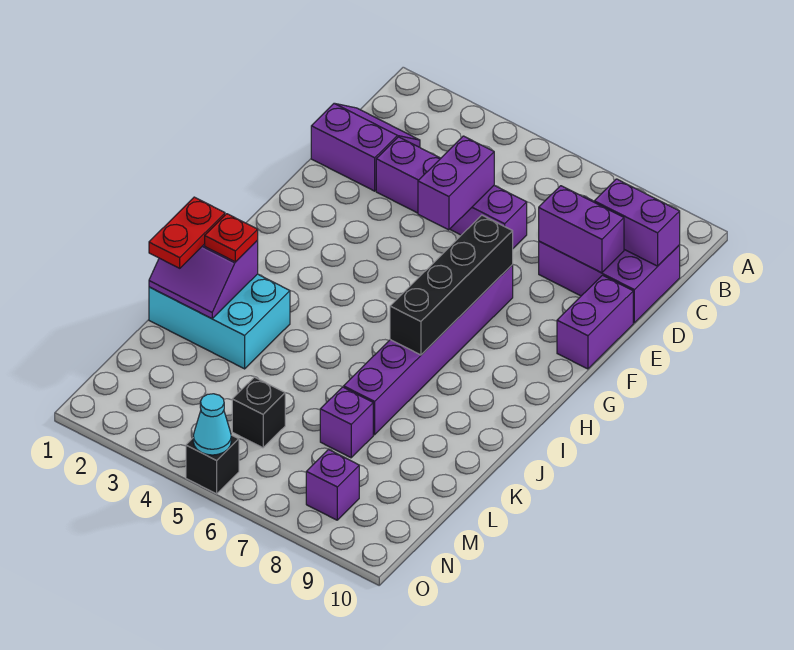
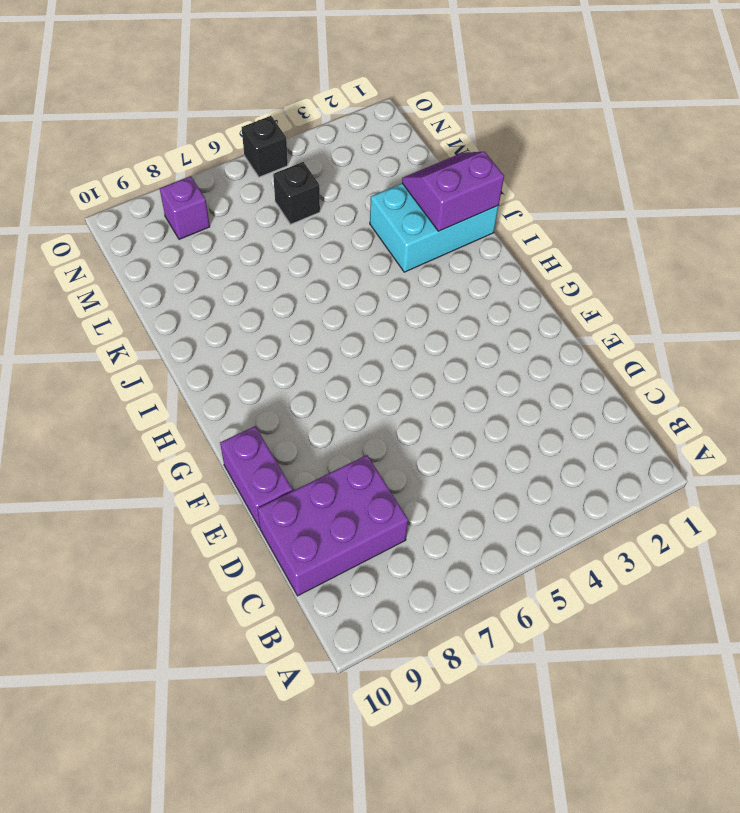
none -> purple 2x2 slope [311,103,420,191]
none -> purple 1x4 brick [376,137,527,248]
none -> purple 1x6 brick [344,265,513,435]

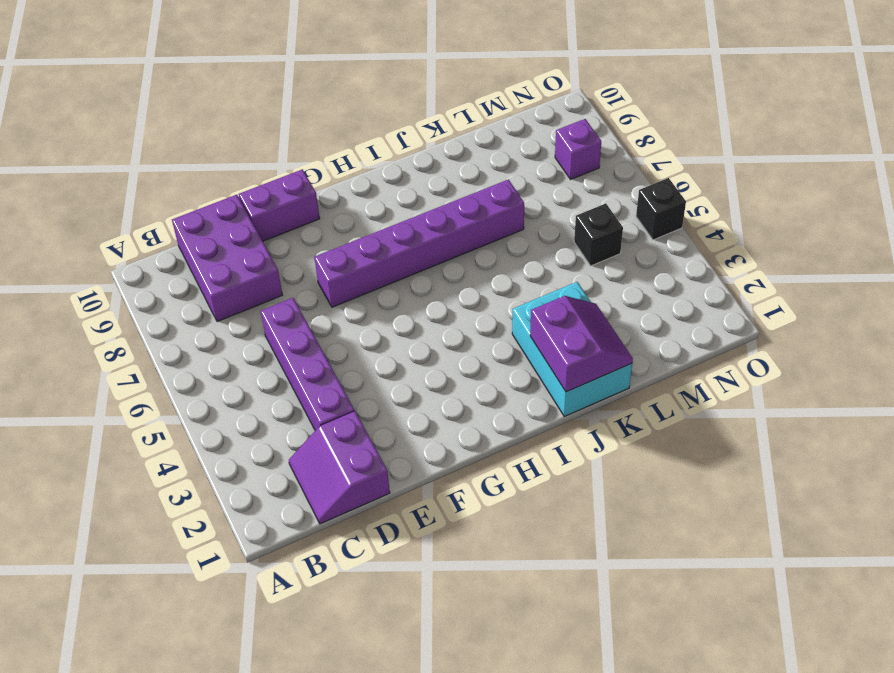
none -> purple 1x1 brick [320,387,373,458]
none -> purple 1x2 brick [594,179,680,266]
none -> purple 1x2 brick [418,136,494,230]

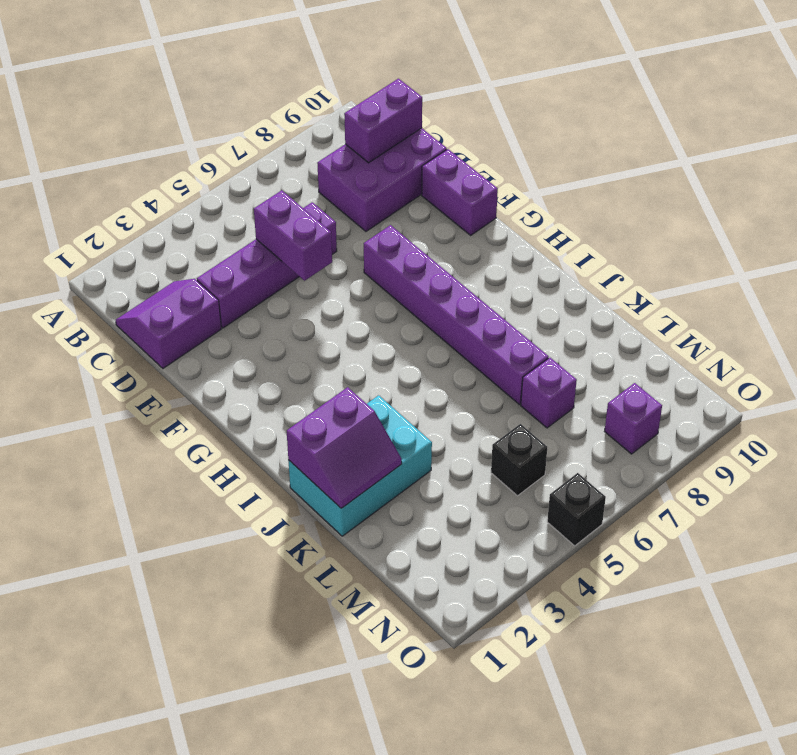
none -> purple 1x2 brick [539,186,624,273]
none -> black 1x4 brick [390,215,513,355]
none -> cyan 1x1 cone [193,394,231,455]

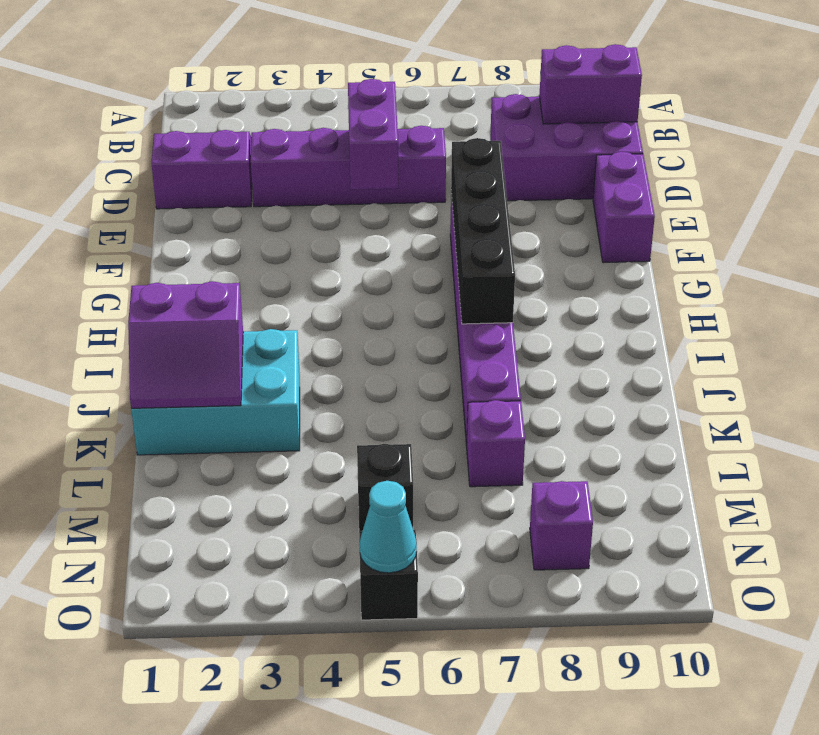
none -> purple 1x2 brick [539,186,624,273]
none -> red 1x2 plate [149,197,225,268]
none -> red 1x1 plate [205,214,258,262]

